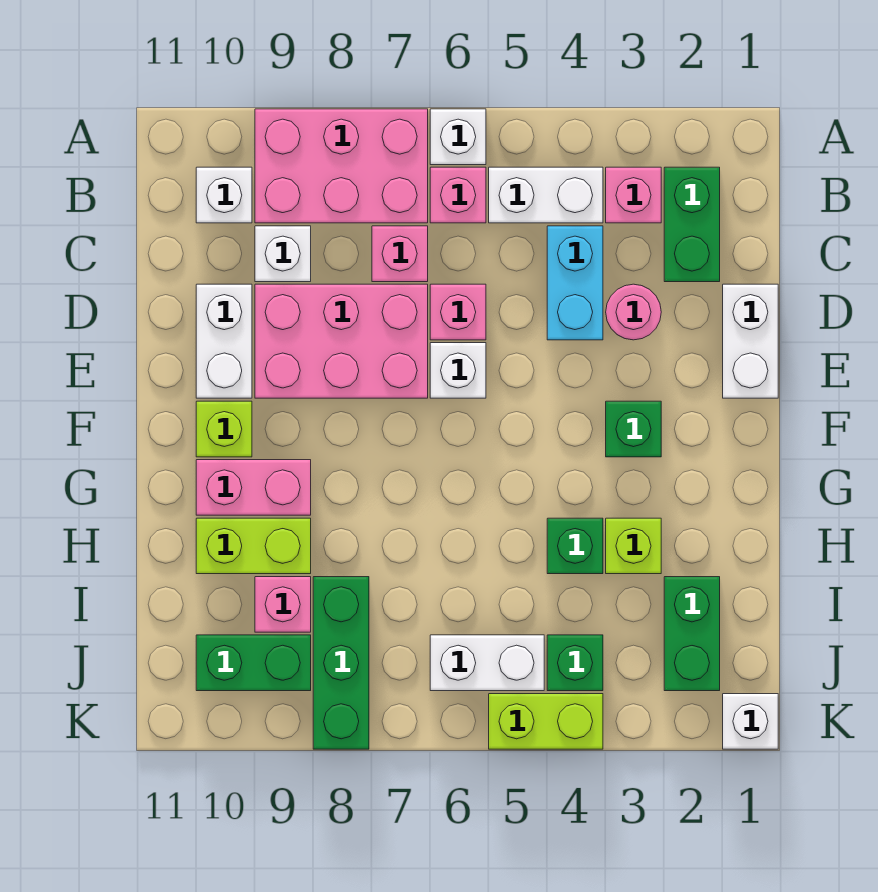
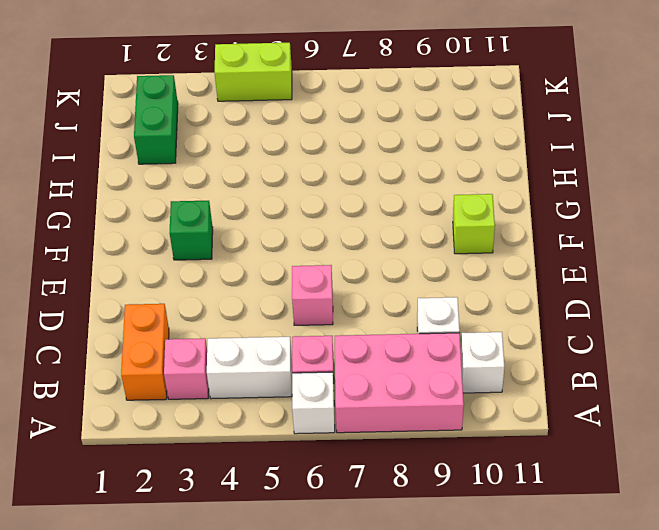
orange 1x2 brick [121,304,169,400] -> green 1x2 brick [664,167,720,282]
none -> cyan 1x2 brick [547,226,603,340]
none -> pink 1x1 brick [372,226,428,282]
none -> white 1x2 brick [723,284,778,398]
none -> pink 1x1 round brick [606,284,661,340]

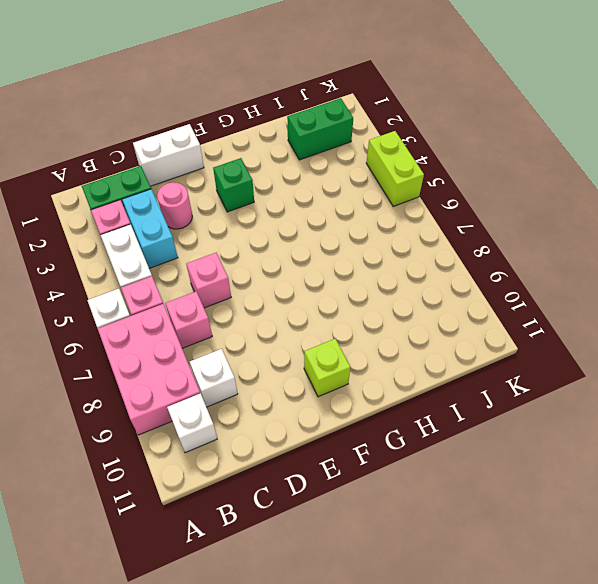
cyan 1x2 brick [122,189,178,268] -> cyan 1x2 brick turned to [547,226,603,340]
none -> pink 2x3 brick [255,284,428,398]
none -> white 1x2 brick [196,284,252,398]
none -> white 1x1 brick [430,343,486,398]
none -> pink 1x2 brick [196,460,311,515]

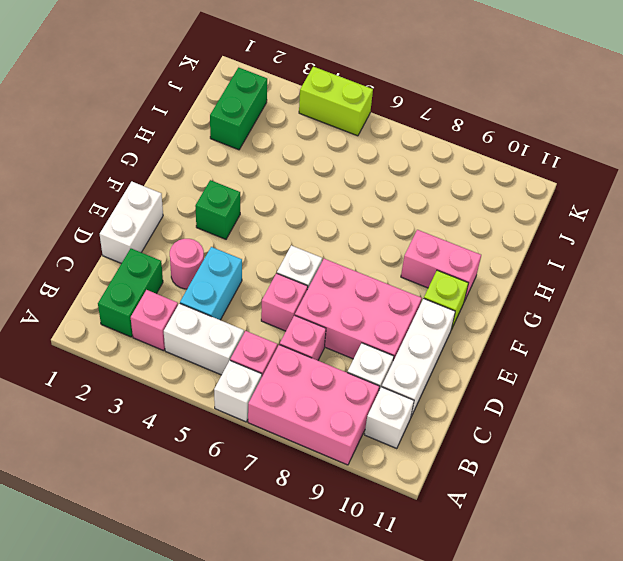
white 1x3 brick [382,298,455,416] -> white 1x2 brick [196,284,252,398]
none -> lime 1x1 brick [606,518,661,574]
none -> green 1x1 brick [547,518,603,574]
none -> lime 1x2 brick [196,518,311,574]
none -> green 1x3 brick [313,577,369,749]

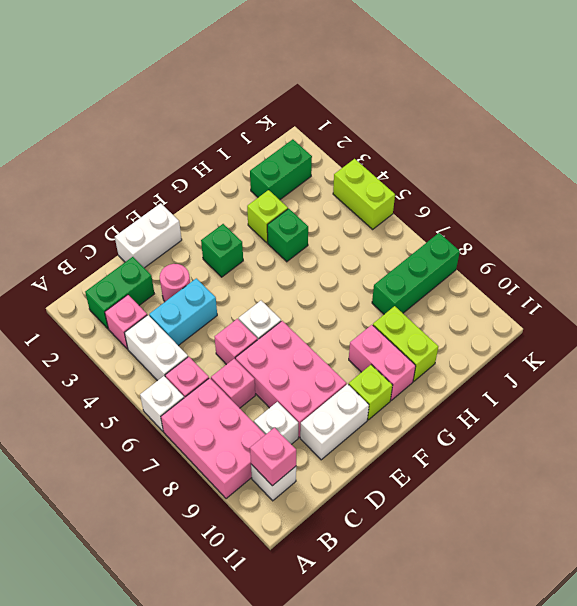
pink 1x1 brick [250,427,296,486] -> pink 1x1 brick moved to [255,577,311,632]
none -> green 1x1 brick [547,635,603,691]
none -> white 1x2 brick [430,635,544,691]
none -> green 1x2 brick [196,635,311,691]
none -> white 1x1 brick [723,694,778,749]

